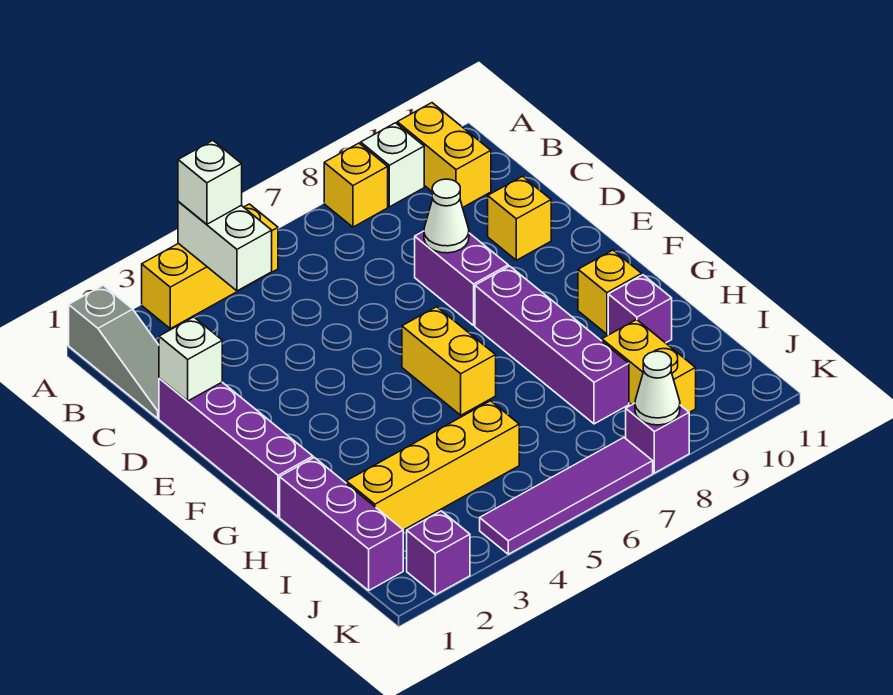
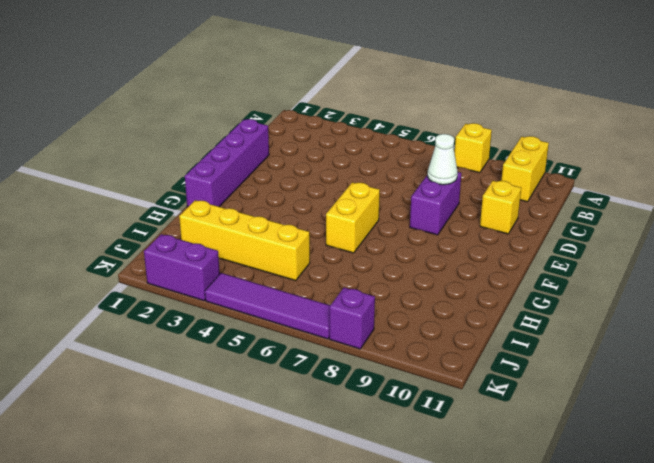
purple 1x2 brick [144,234,220,301] -> purple 1x1 brick [407,511,470,595]
none -> grey 1x3 slope [69,285,159,418]
none -> yellow 1x3 brick [142,204,278,329]
none -> white 1x1 brick [361,123,424,207]

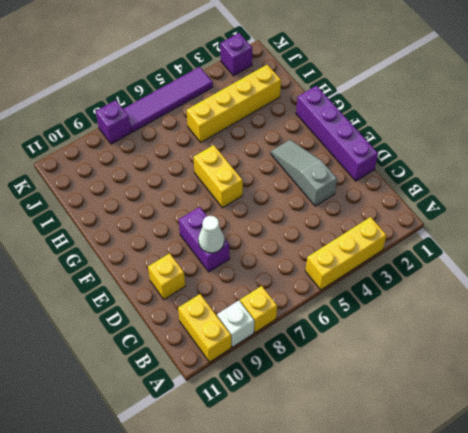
grey 1x3 slope [271,140,337,206] -> grey 1x3 slope moved to [69,285,159,418]
none -> purple 1x4 brick [475,266,629,424]
none -> yellow 1x1 brick [578,250,642,334]
none -> purple 1x3 brick [280,457,403,590]

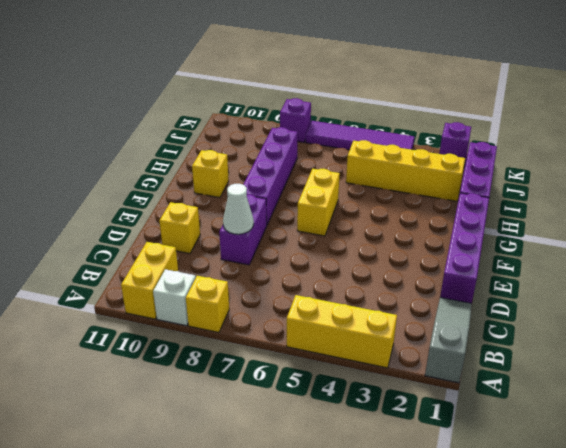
none -> purple 1x1 brick [608,275,672,343]
none -> yellow 1x2 brick [602,320,696,412]
none -> white 1x2 brick [178,201,272,291]

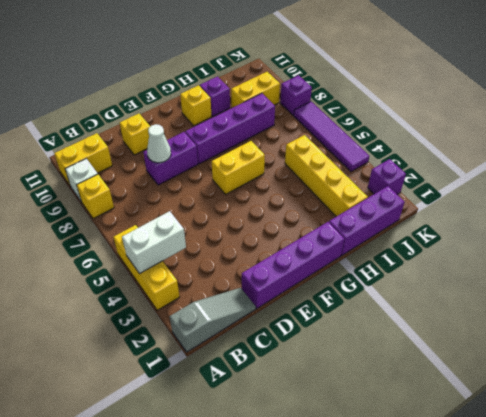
none -> white 1x1 brick [159,317,222,401]
none -> white 1x1 cone [635,351,680,425]
none -> white 1x1 brick [178,140,242,224]

